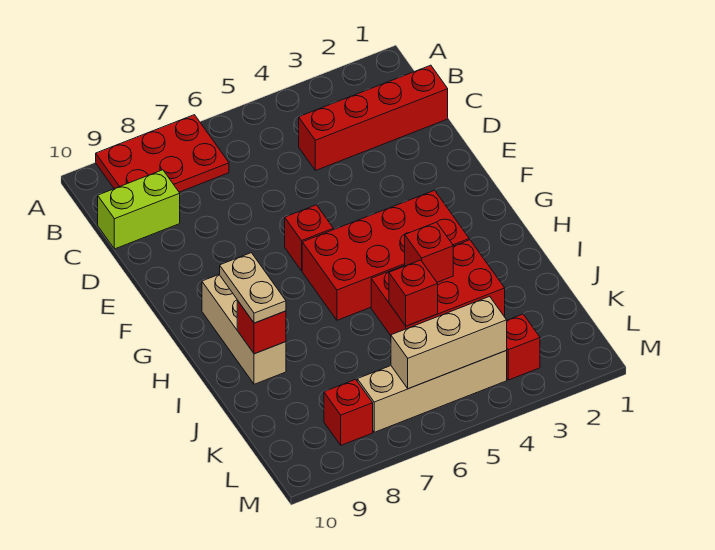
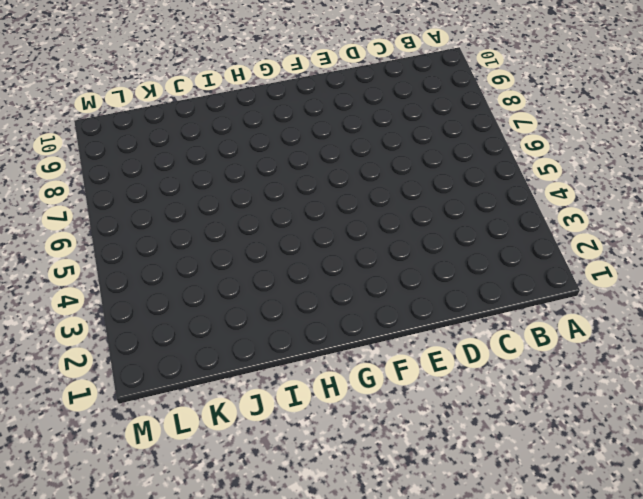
none -> red 2x3 plate [96,115,229,192]
none -> red 1x4 brick [299,65,448,171]
none -> lime 1x2 brick [98,170,180,249]

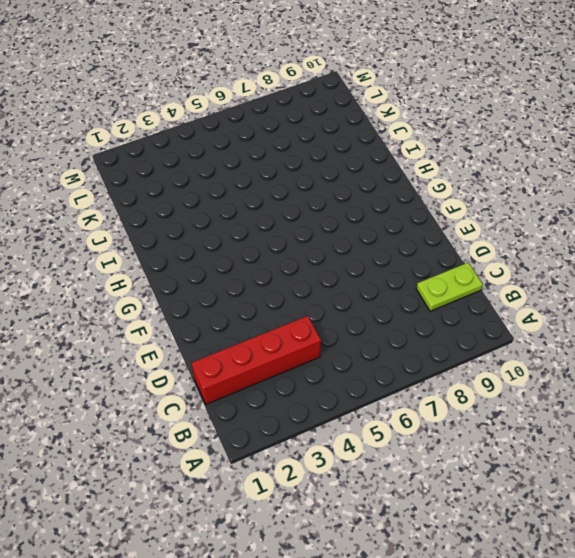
lime 1x2 plate [416,263,483,311] -> lime 1x2 brick [98,170,180,249]
none -> red 2x3 plate [96,115,229,192]
none -> red 1x1 brick [285,205,333,271]
none -> red 2x4 brick [302,190,469,320]

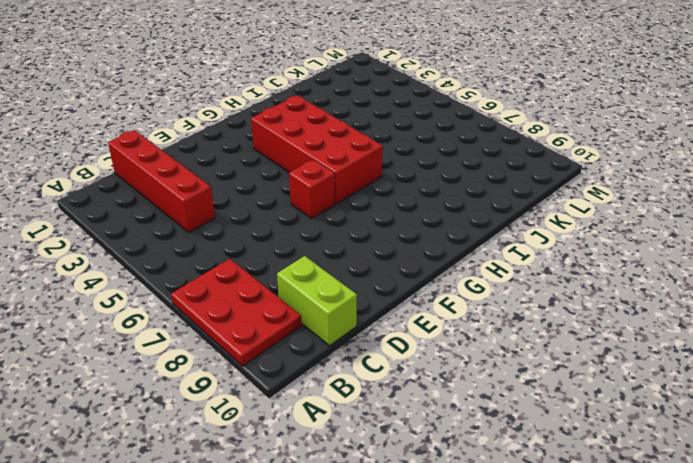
none -> tan 1x3 brick [202,274,286,384]
none -> red 2x3 brick [371,240,505,336]
none -> red 1x1 brick [506,314,540,380]

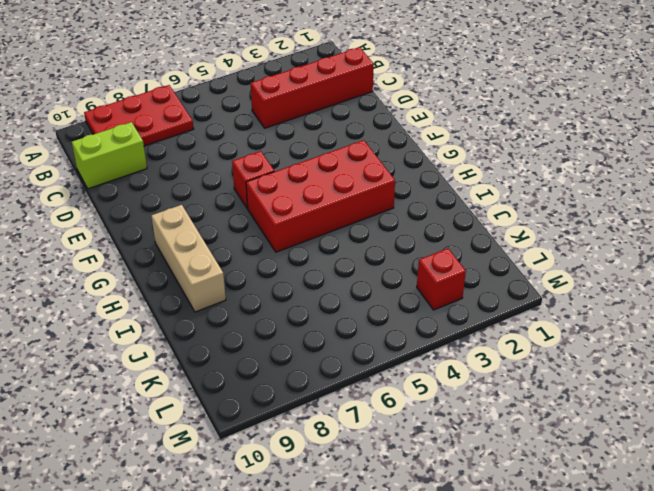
none -> red 2x3 brick [371,240,505,336]
none -> tan 1x4 brick [357,351,507,432]
none -> red 1x1 brick [324,379,373,445]

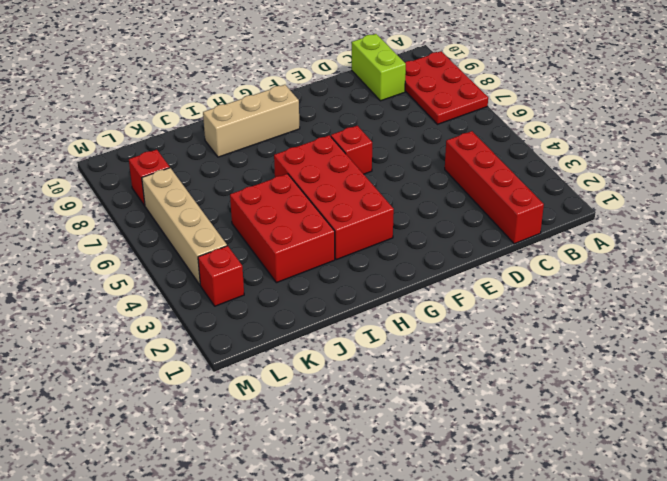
none -> red 1x1 brick [405,222,453,282]
none -> red 1x1 brick [237,300,286,354]
none -> red 1x1 brick [389,260,438,326]

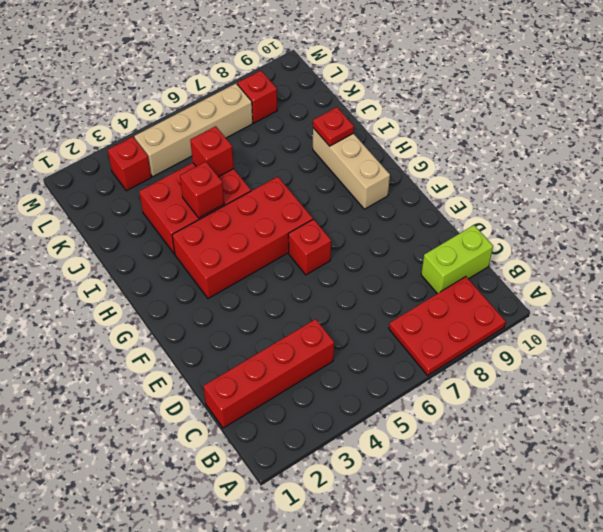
red 1x1 plate [313,107,354,146] -> red 1x1 brick [237,300,286,354]
none -> tan 1x3 brick [391,296,507,389]
none -> tan 1x2 plate [220,253,286,323]

